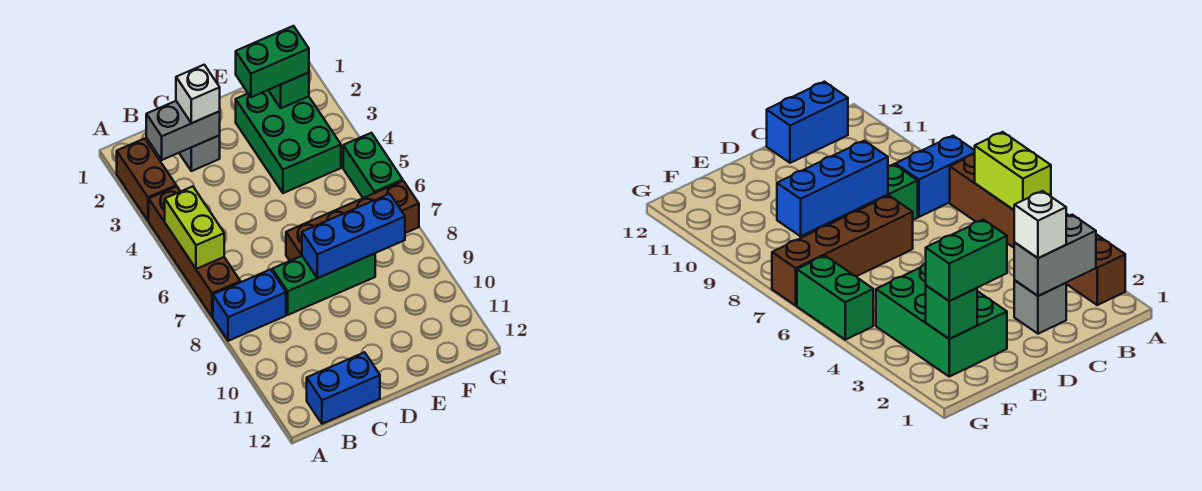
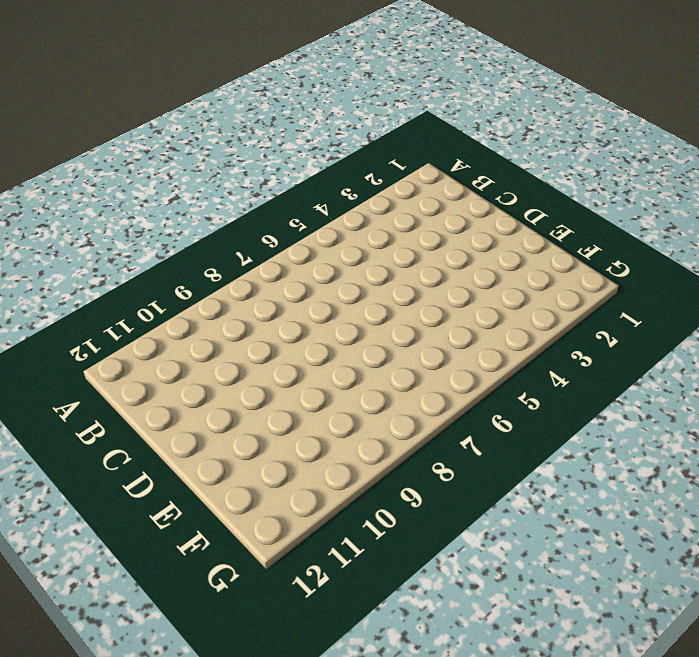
none -> brown 1x2 brick [117,139,176,221]
none -> brown 1x4 brick [149,186,240,317]
none -> blue 1x2 brick [213,269,286,341]

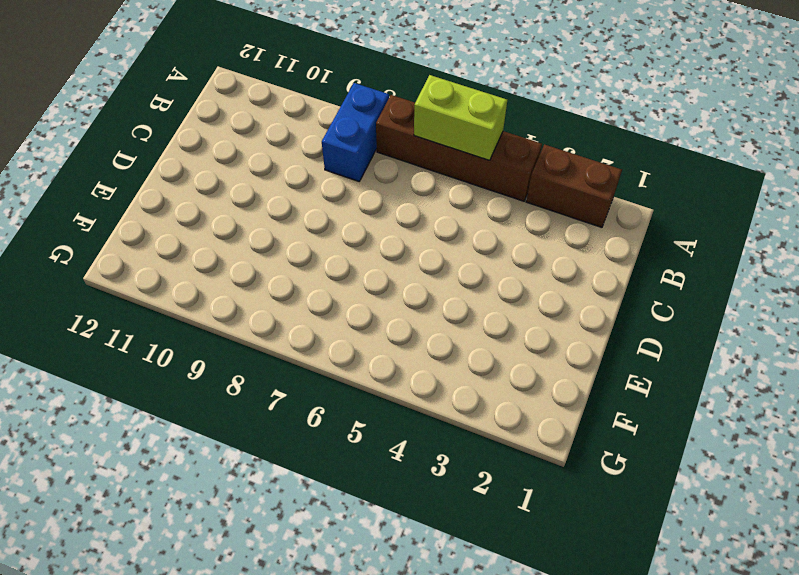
none -> blue 1x2 brick [307,352,380,424]
none -> grey 1x1 brick [179,135,220,171]
none -> green 1x3 brick [272,254,375,315]

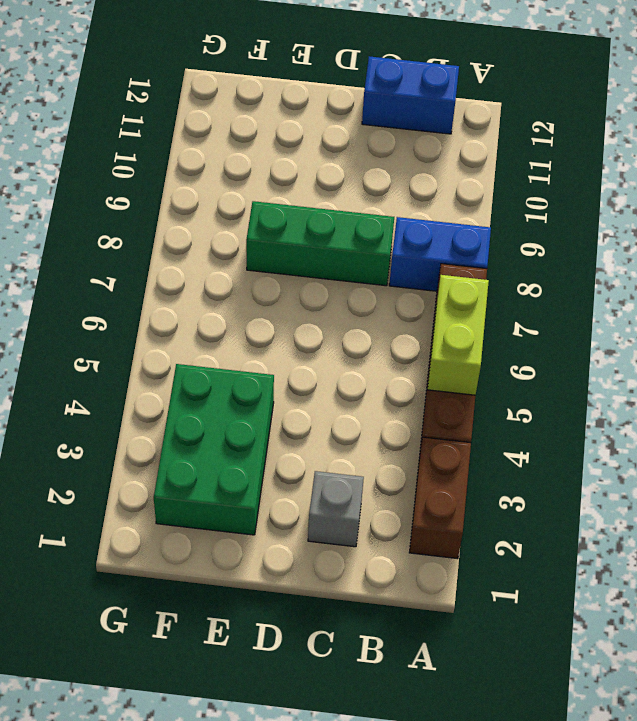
none -> brown 1x4 brick [286,181,419,261]
none -> green 1x2 brick [343,133,403,198]
none -> grey 1x2 brick [146,101,220,160]

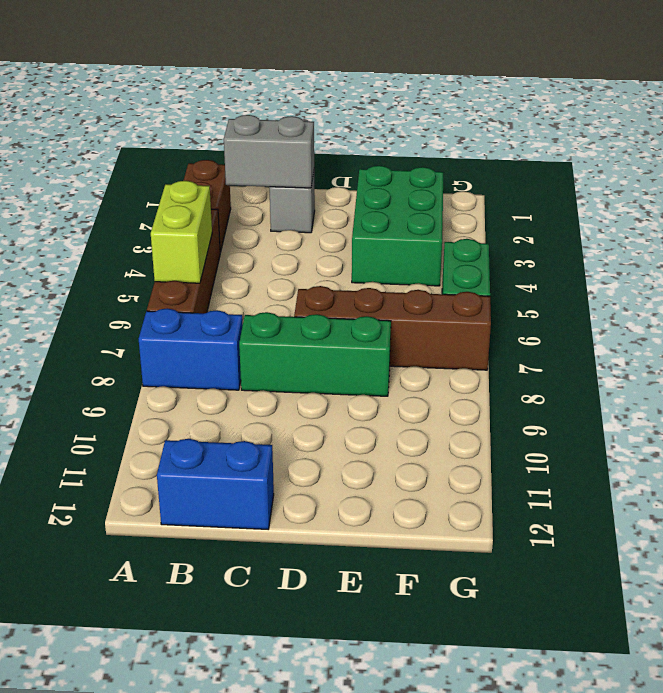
none -> blue 1x3 brick [302,194,405,278]
none -> green 1x1 brick [269,73,309,108]
none -> white 1x1 brick [176,65,220,123]

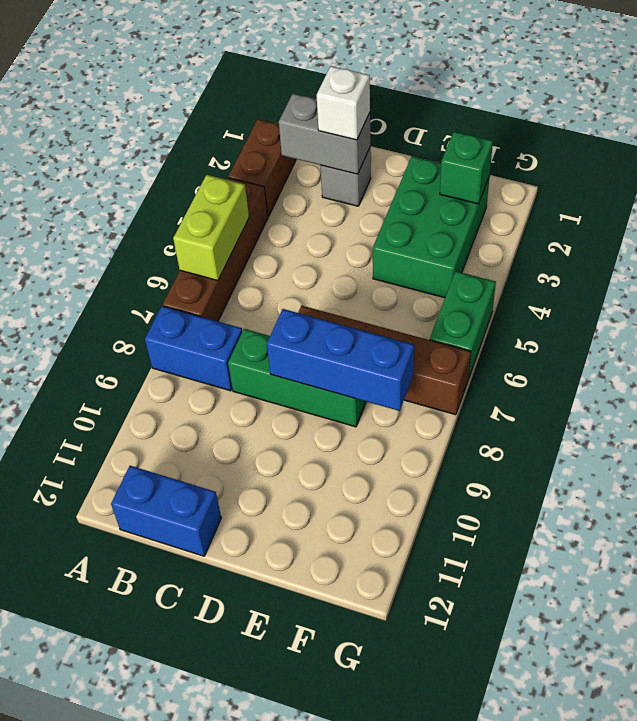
none -> green 1x2 brick [236,26,309,97]

